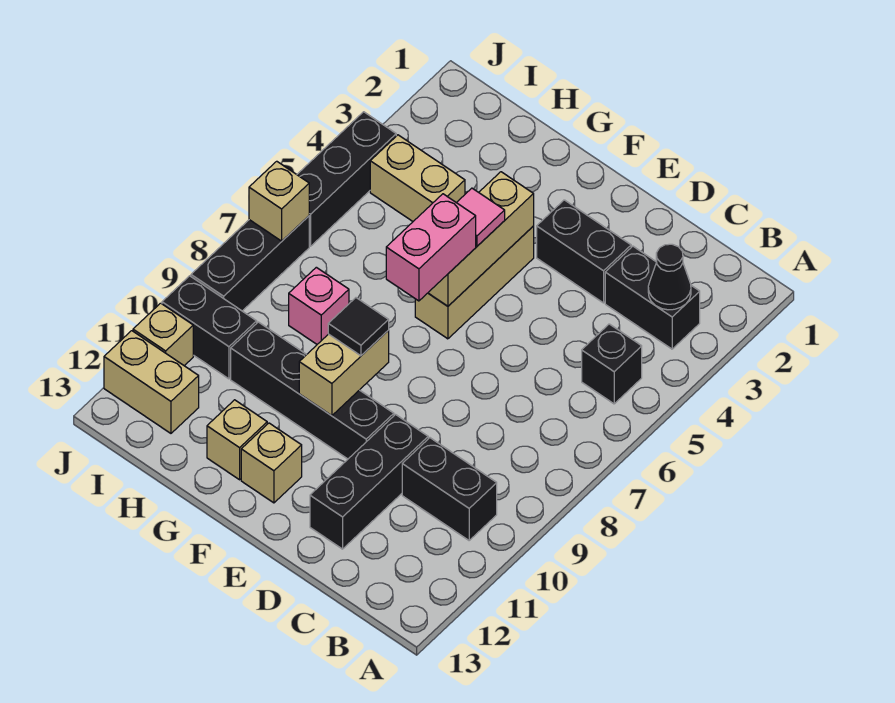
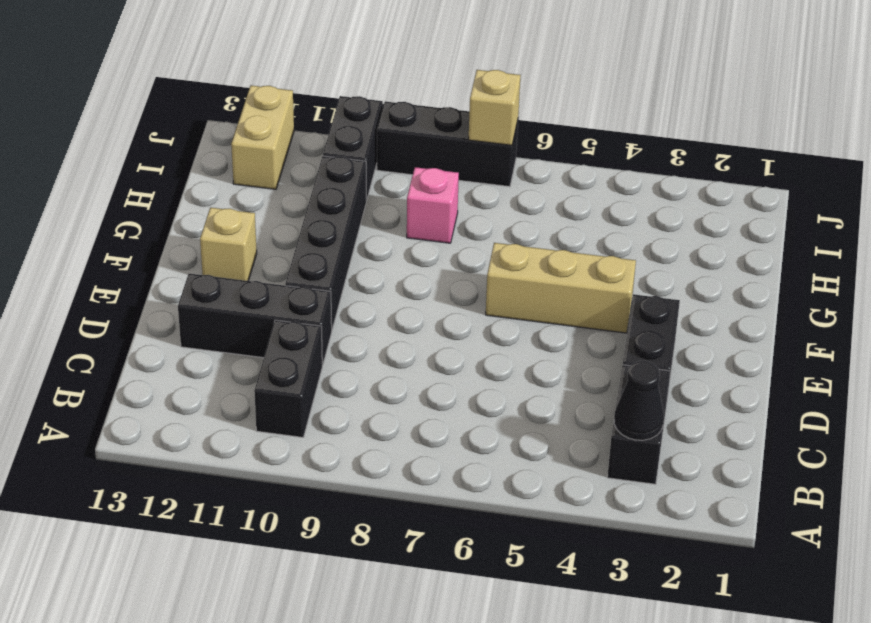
none -> black 1x1 brick [582,324,642,404]
none -> tan 1x1 brick [207,400,267,480]
none -> tan 1x2 brick [370,135,465,221]

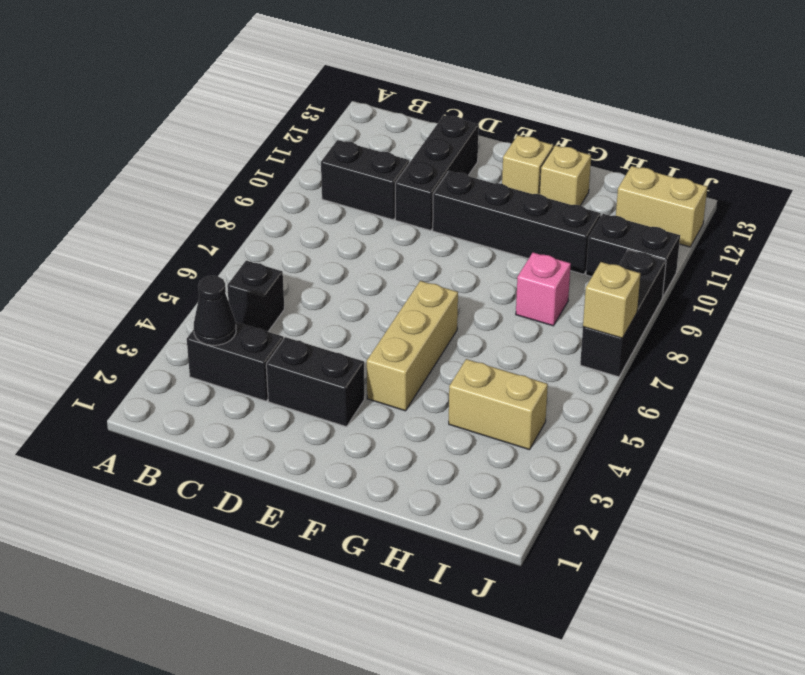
none -> black 1x3 brick [297,112,396,246]
none -> tan 1x1 brick [133,303,193,366]
none -> tan 1x3 brick [428,172,534,306]

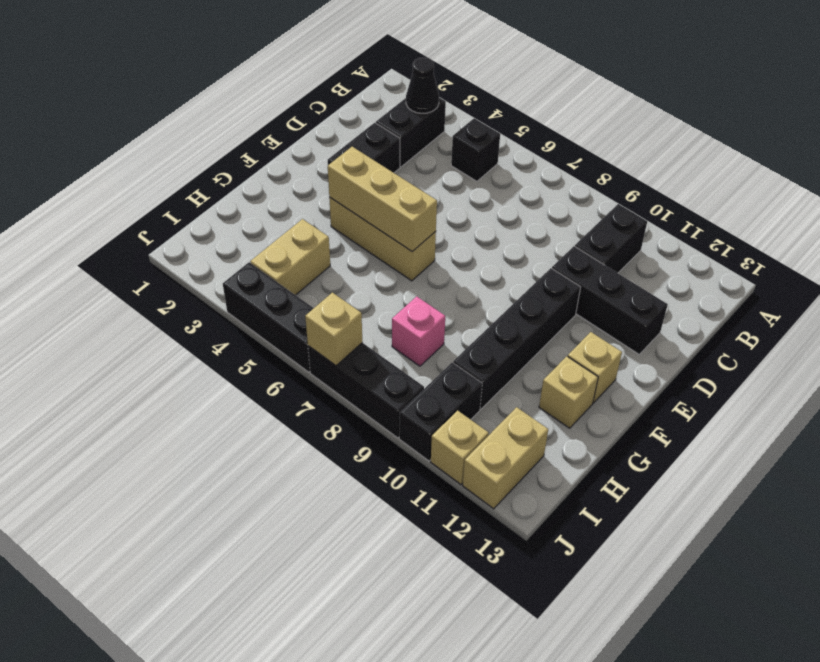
none -> tan 1x2 brick [299,331,389,416]
none -> pink 1x1 tile [457,188,505,246]
none -> pink 1x2 brick [386,194,476,301]

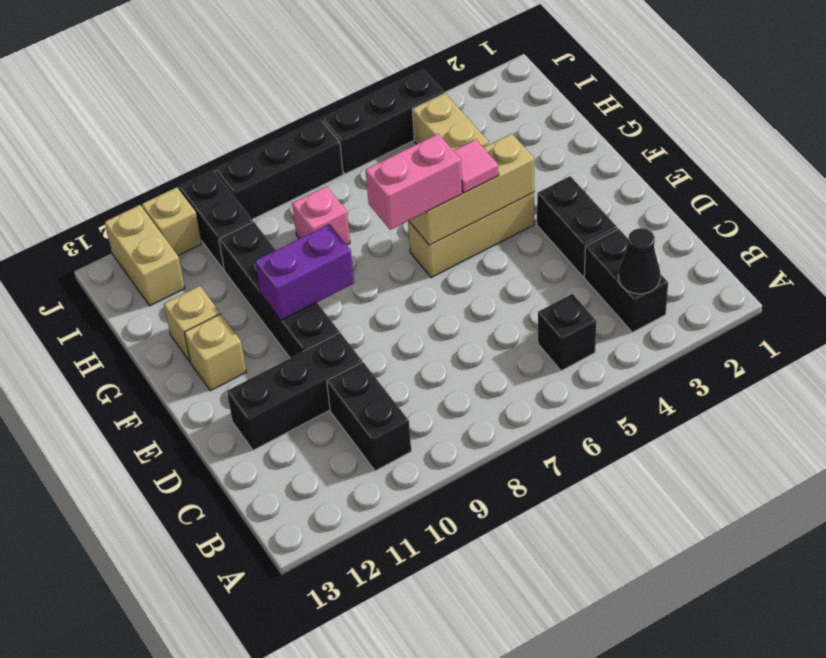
purple 1x2 brick [255,224,354,320] -> tan 1x2 brick [299,331,389,416]
none -> tan 1x1 brick [249,161,309,241]
none -> black 1x1 tile [328,298,389,356]

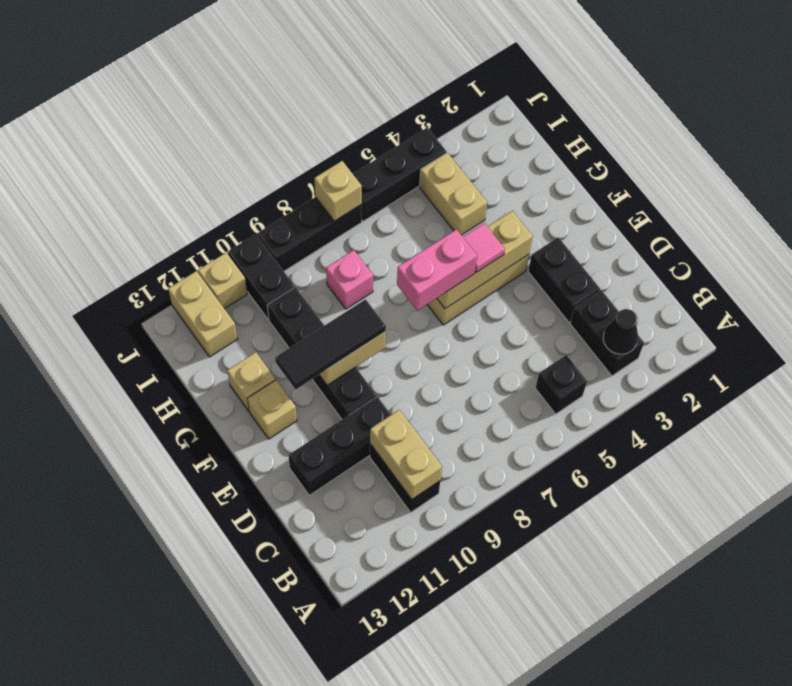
tan 1x2 brick [370,410,442,499] -> none
black 1x3 tile [275,299,386,389] -> black 1x1 tile [328,298,389,356]

